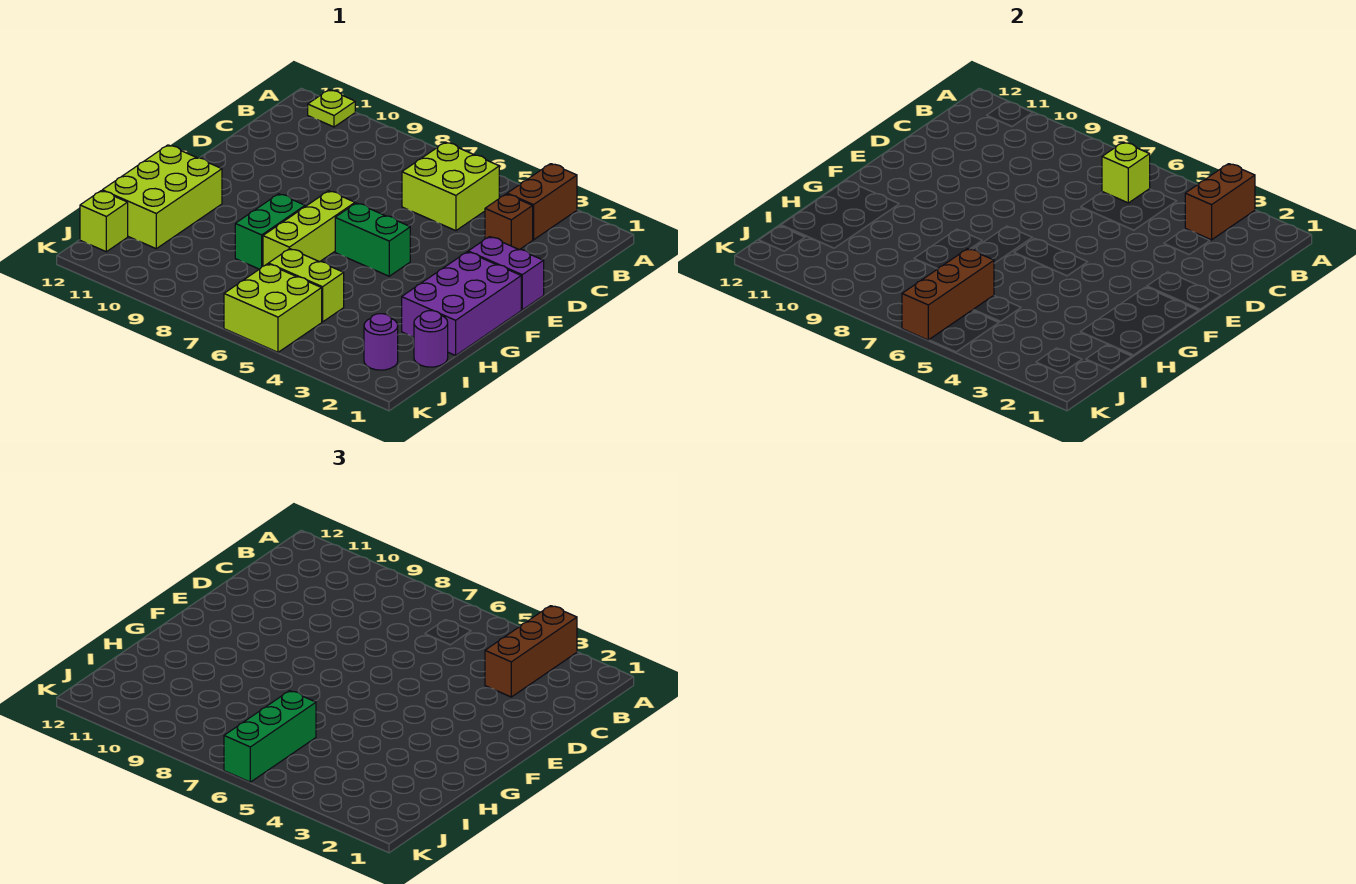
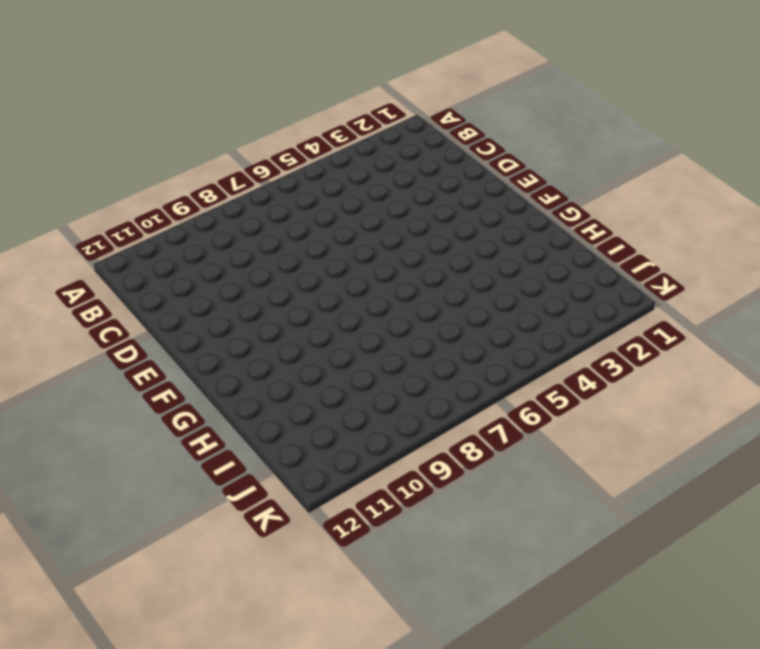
none -> brown 1x2 brick [507,164,577,240]
none -> lime 1x1 plate [308,90,355,127]
none -> lime 2x2 brick [402,142,499,231]

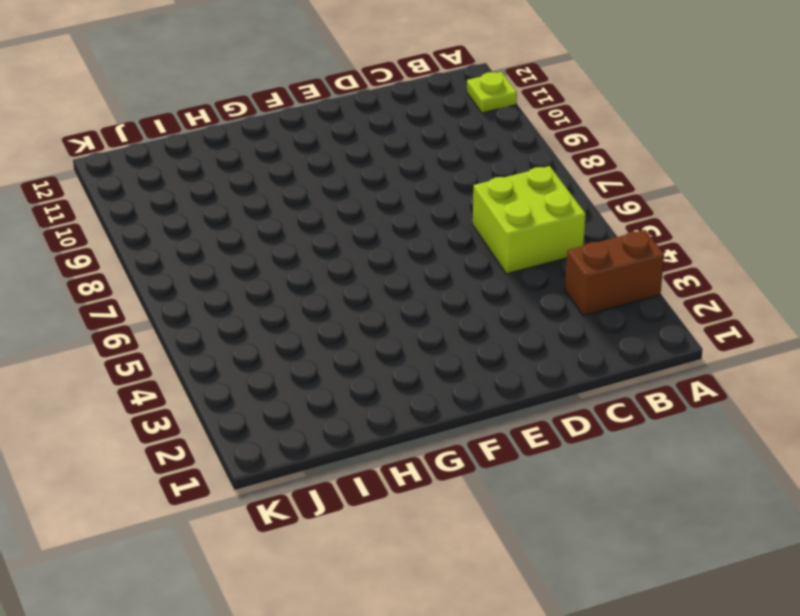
none -> brown 1x1 brick [485,194,533,250]
none -> purple 1x2 brick [468,237,544,310]
none -> purple 2x3 brick [402,252,521,356]

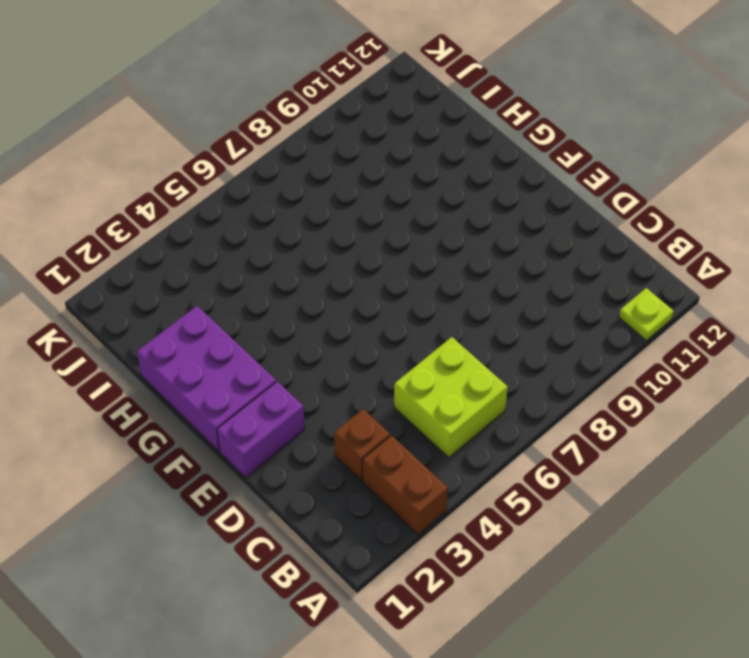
none -> green 1x2 brick [335,203,410,276]
none -> lime 1x3 brick [263,191,355,266]
none -> green 1x2 brick [235,194,305,269]

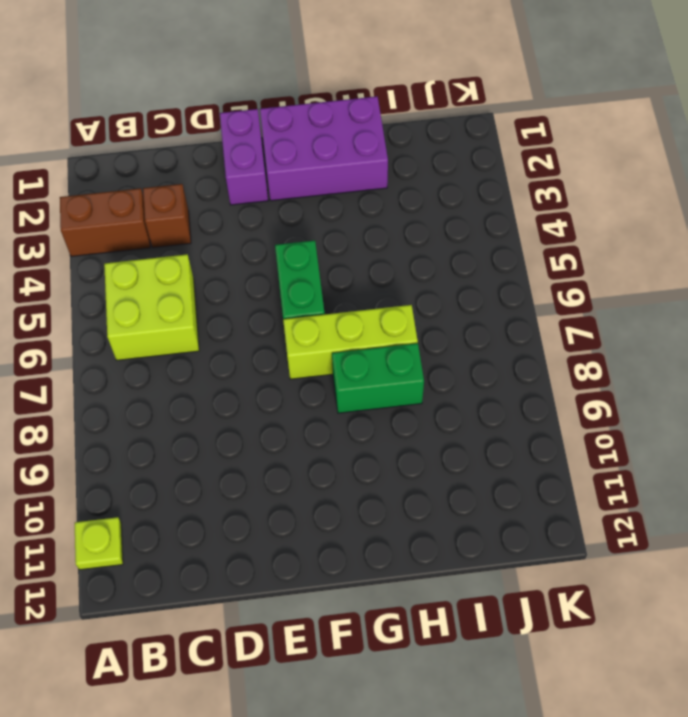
none -> lime 2x3 brick [102,145,222,249]
none -> purple 1x1 round brick [414,311,448,367]
none -> lime 1x2 brick [269,249,344,322]

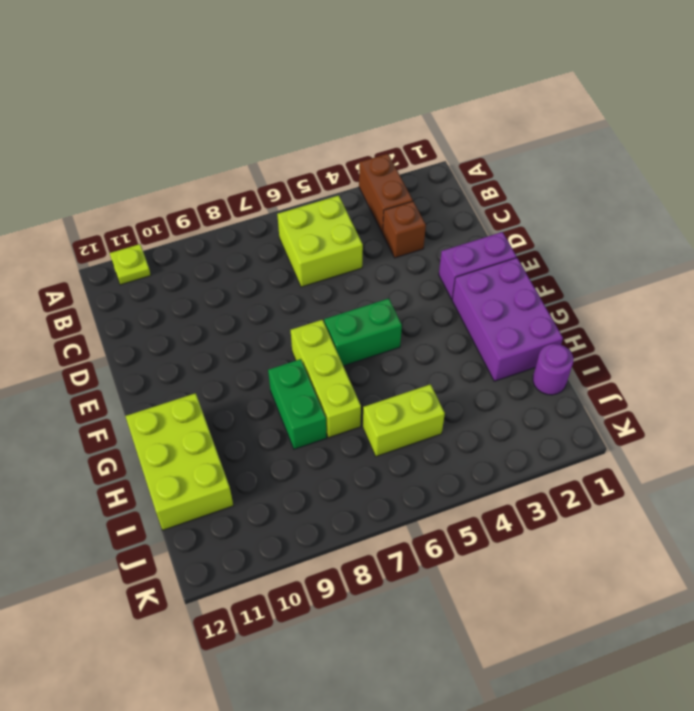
none -> purple 1x1 round brick [364,314,398,370]
none -> lime 2x2 brick [224,264,322,352]
none -> lime 1x1 brick [80,191,128,252]

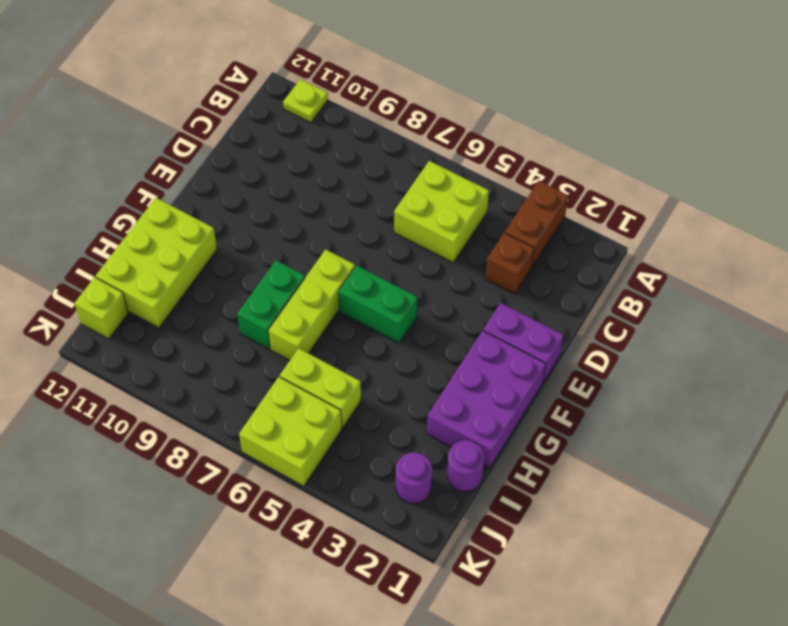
none -> brown 1x2 brick [1185,164,1255,240]
none -> lime 1x1 brick [1102,142,1150,203]
none -> brown 1x3 brick [902,249,994,340]

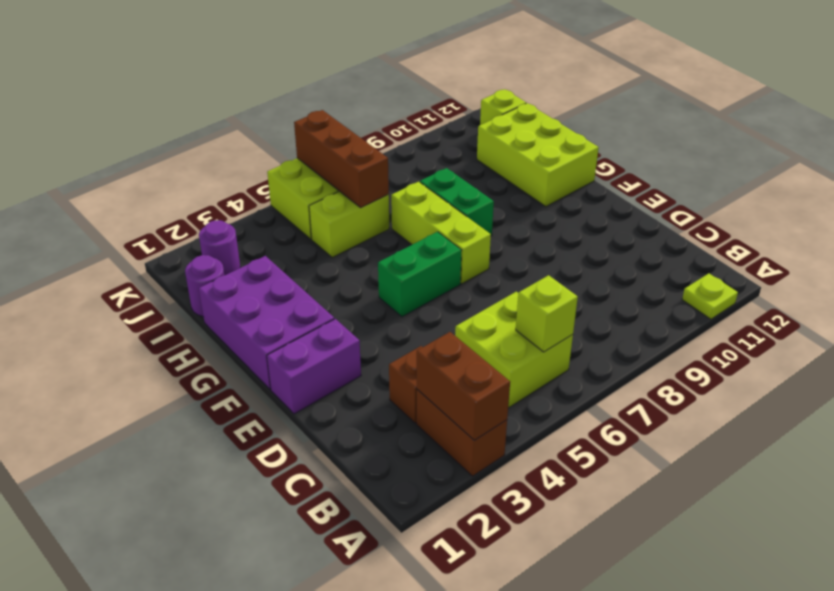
none -> brown 1x3 brick [485,606,577,697]
none -> green 1x3 brick [224,691,316,782]

